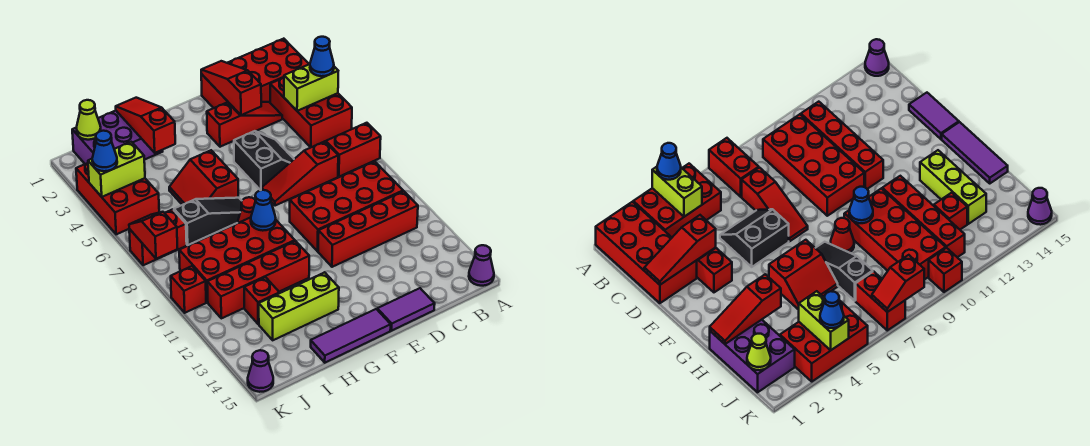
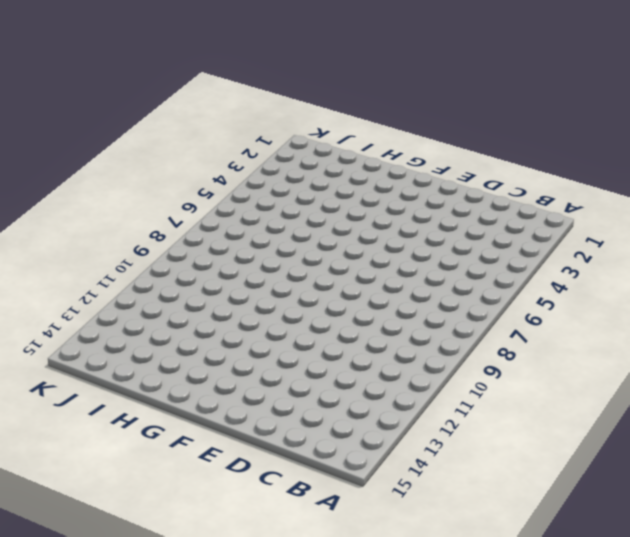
none -> red 2x4 brick [201,39,309,108]
none -> red 2x3 brick [270,78,352,147]
none -> red 1x2 brick [326,123,381,177]
none -> purple 1x1 cone [469,245,494,286]

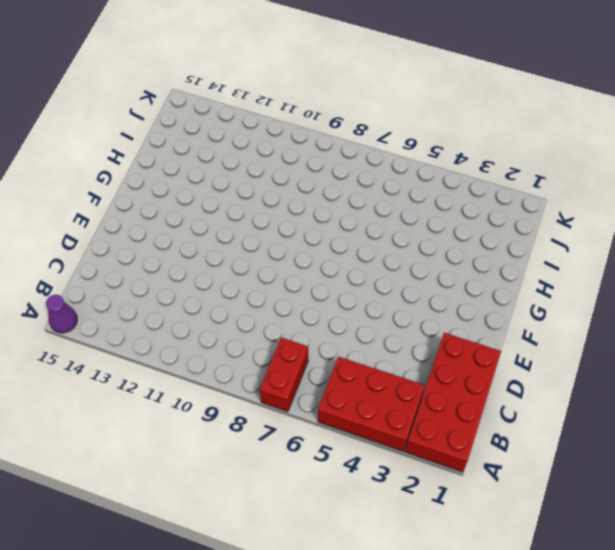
none -> red 2x4 brick [290,161,403,251]
none -> red 1x4 brick [318,191,418,267]
none -> red 1x3 slope [207,102,282,147]
none -> red 1x3 slope [262,141,338,206]

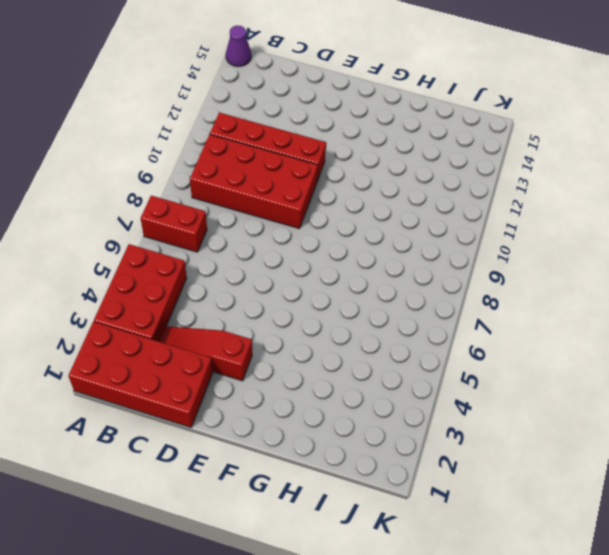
none -> red 1x3 slope [262,141,338,206]
none -> black 2x2 slope [234,131,294,190]
none -> purple 1x2 tile [377,288,435,331]
none -> purple 1x3 tile [311,309,391,363]

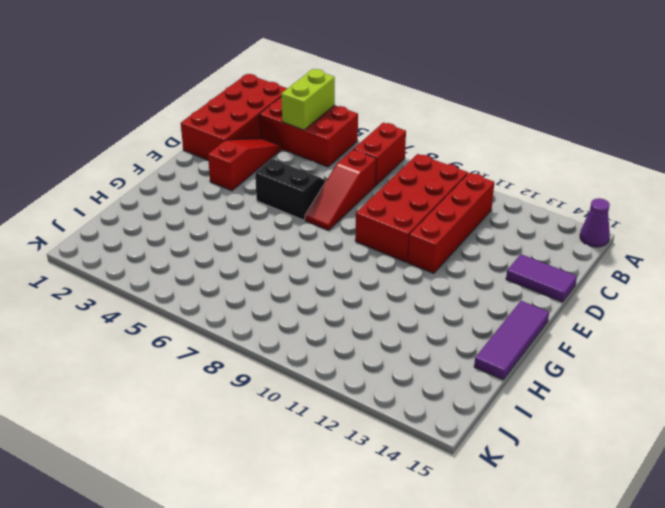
purple 1x2 tile [506,254,577,302] -> purple 1x2 tile turned to [377,288,435,331]
none -> red 2x2 slope [169,150,238,205]
none -> black 1x3 slope [174,198,242,245]
none -> red 1x1 cone [238,197,256,223]
none -> red 2x4 brick [179,218,295,302]

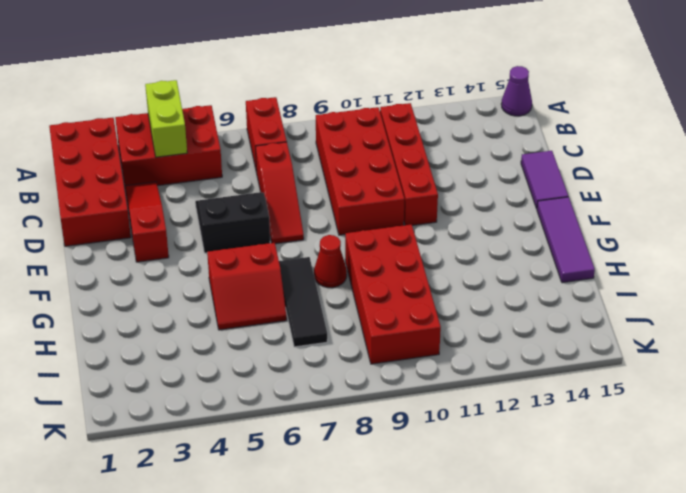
black 1x3 tile [279,257,327,347] -> black 1x3 slope [174,198,242,245]
none -> red 1x4 brick [207,241,309,318]
none -> lime 1x3 brick [259,272,339,340]
none -> purple 2x3 brick [72,111,163,164]
none -> red 1x1 brick [244,277,279,324]

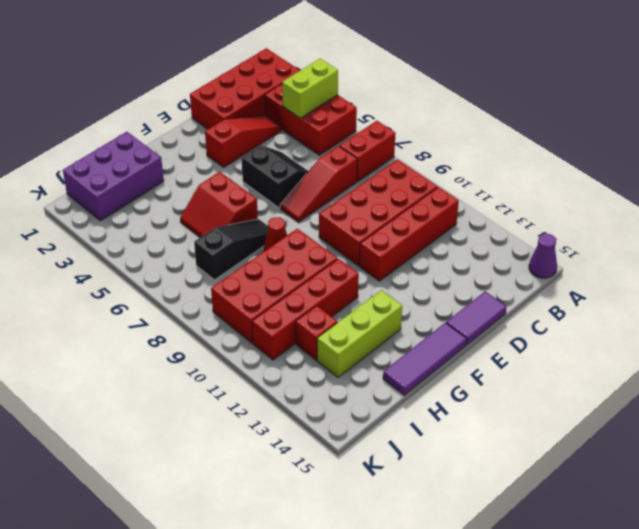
none -> red 2x3 brick [76,163,159,234]
none -> red 1x2 brick [129,209,187,265]
none -> red 1x1 brick [171,266,206,313]
none -> purple 1x1 cone [248,350,273,392]

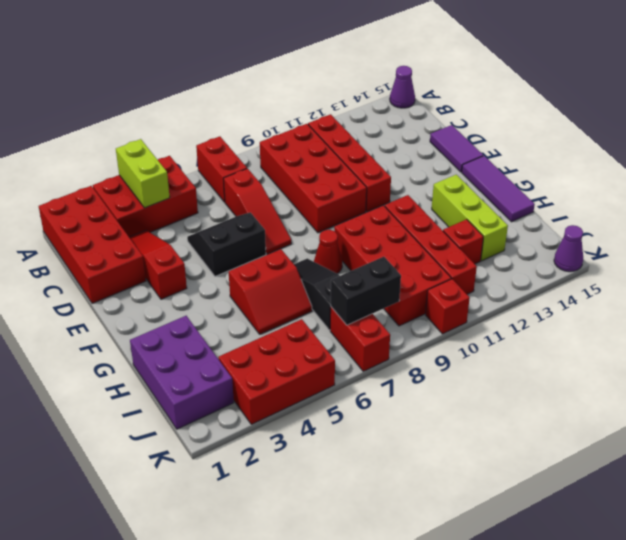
black 1x2 brick [331,257,401,325] -> none
none -> red 1x3 slope [201,61,261,115]
none -> blue 1x1 cone [251,190,276,231]
none -> red 1x3 slope [116,98,175,153]
none -> lime 1x1 cone [77,100,101,140]

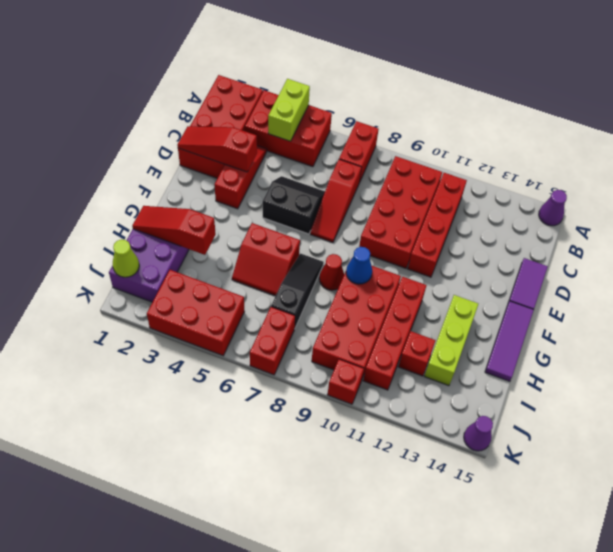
none -> lime 1x2 brick [88,142,145,197]
none -> red 1x2 slope [129,212,178,259]
none -> blue 1x1 cone [310,37,334,76]
none -> blue 1x1 cone [92,131,117,171]

